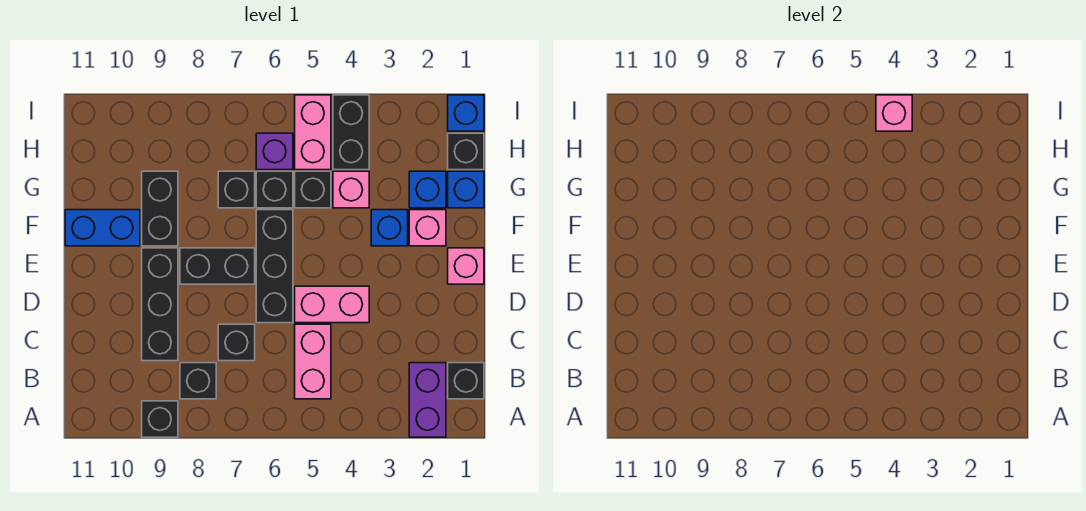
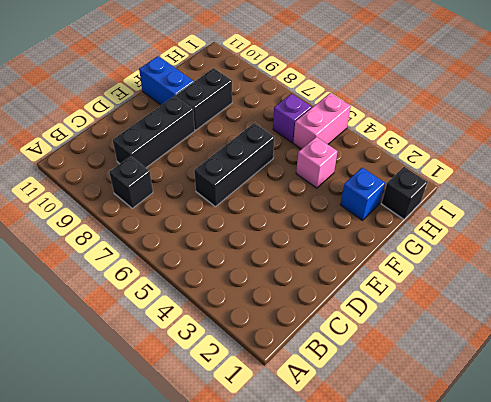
none -> purple 1x2 brick [409,363,446,437]
none -> black 1x1 brick [142,401,178,437]
none -> black 1x1 brick [448,363,484,399]

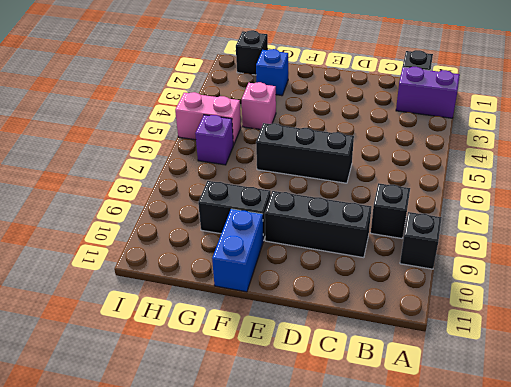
none -> pink 1x2 brick [295,324,331,399]
none -> black 1x1 brick [218,324,255,361]
none -> pink 1x2 brick [295,286,369,323]

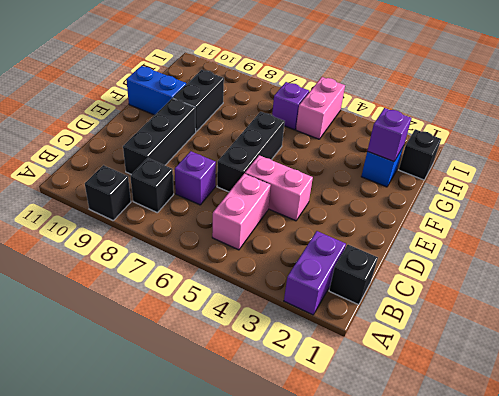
purple 1x1 brick [175,151,216,205] -> black 1x1 brick [218,324,255,361]
purple 1x1 brick [367,108,411,161] -> none
none -> pink 1x1 brick [448,248,484,284]
none -> black 1x2 brick [180,248,255,284]
none -> pink 1x1 brick [409,210,446,246]

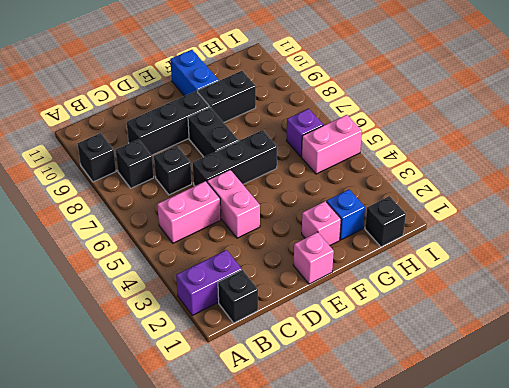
none -> blue 1x1 brick [371,210,408,246]
none -> blue 1x1 brick [448,171,484,208]
none -> pink 1x1 brick [333,171,369,208]

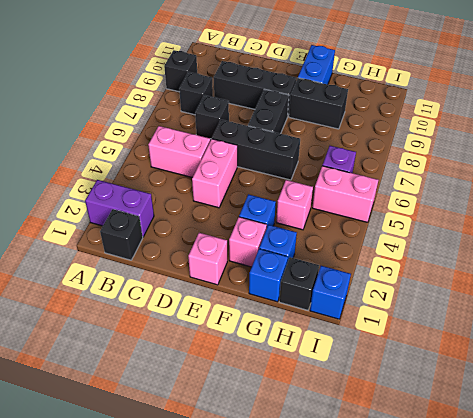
none -> black 1x1 brick [295,171,331,208]
none -> black 1x1 brick [256,171,293,208]
none -> black 1x1 brick [218,171,255,208]

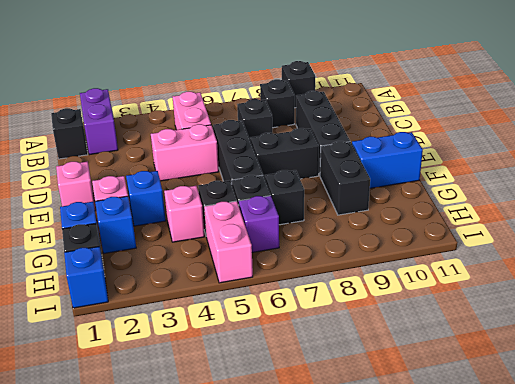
none -> black 1x2 brick [333,95,369,170]
none -> pink 1x1 brick [876,95,912,131]

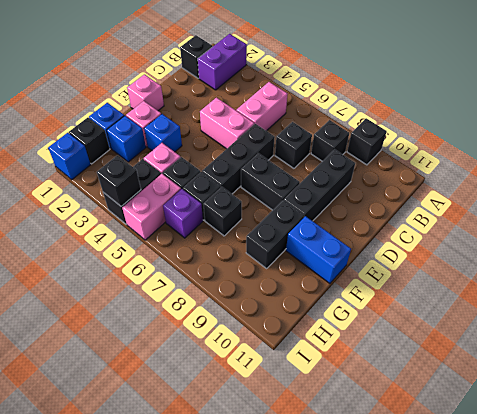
black 1x1 brick [97,155,141,206] -> pink 1x1 brick [876,95,912,131]

